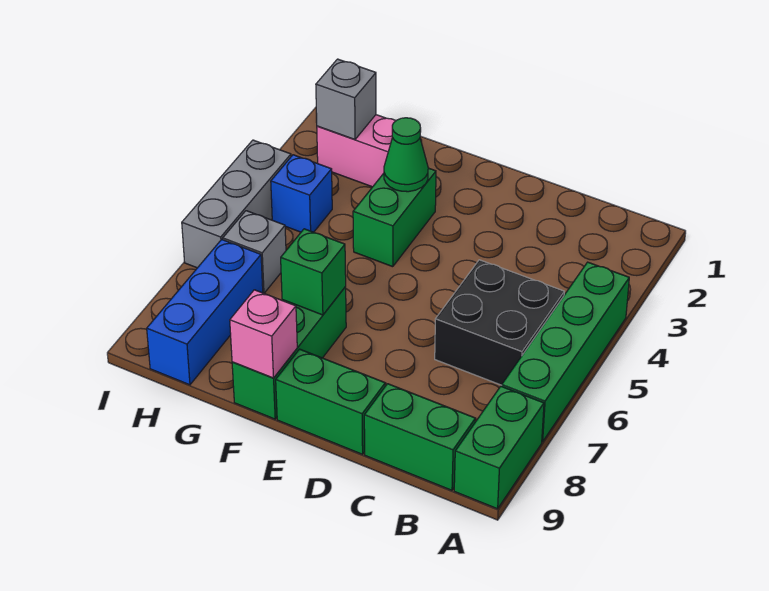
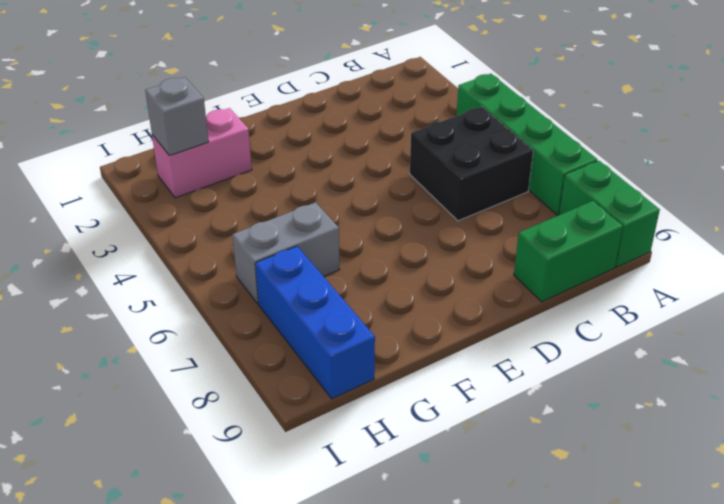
grey 1x2 brick [232,202,340,304] -> grey 1x1 brick [223,211,286,293]
none -> green 1x2 brick [276,349,385,454]
none -> green 1x2 brick [353,168,436,267]
none -> green 1x3 brick [232,287,346,419]

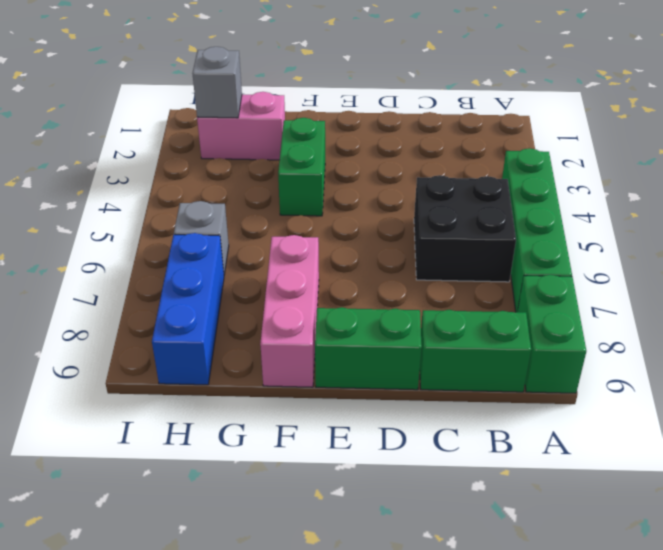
pink 1x3 brick [260,235,319,387] -> green 1x3 brick [232,287,346,419]
none -> blue 1x1 brick [271,155,332,232]
none -> grey 1x3 brick [182,140,291,268]
none -> green 1x1 cone [384,118,428,192]

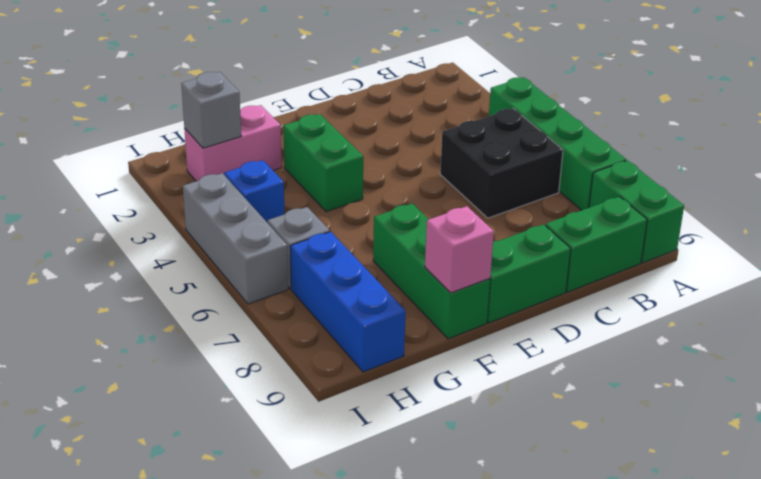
none -> green 1x1 cone [384,118,428,192]
none -> green 1x1 brick [281,229,346,315]

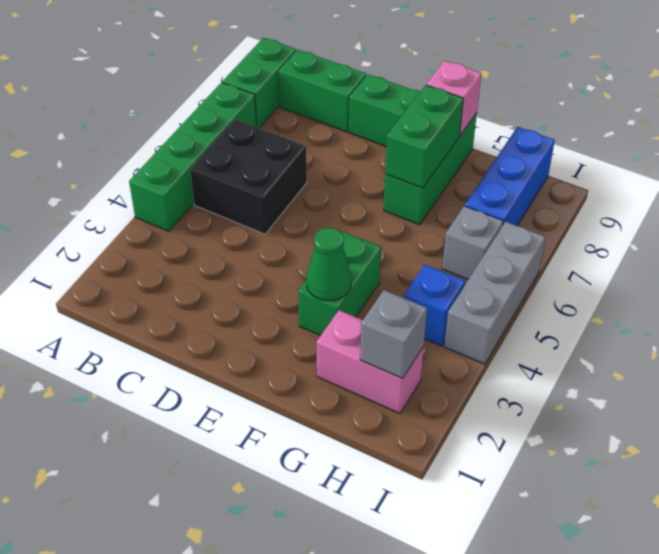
green 1x2 brick [385,85,463,188] -> green 1x1 brick [281,229,346,315]

